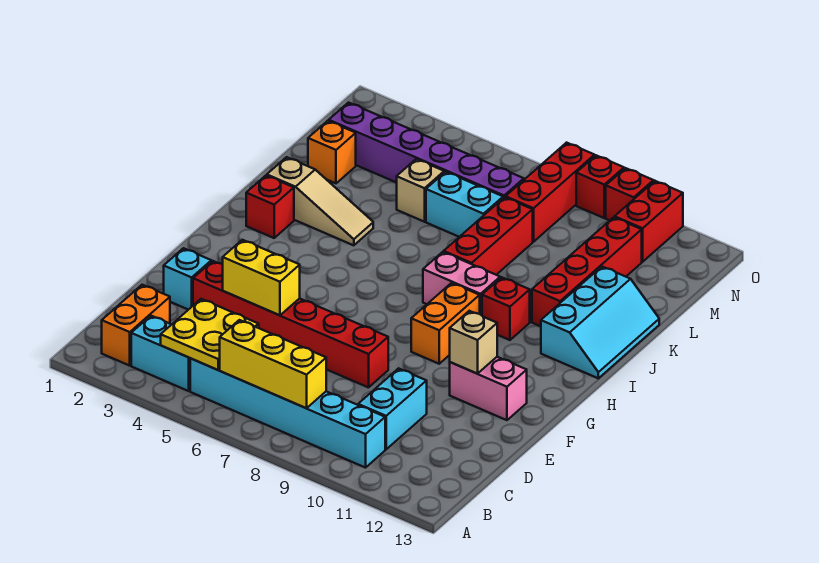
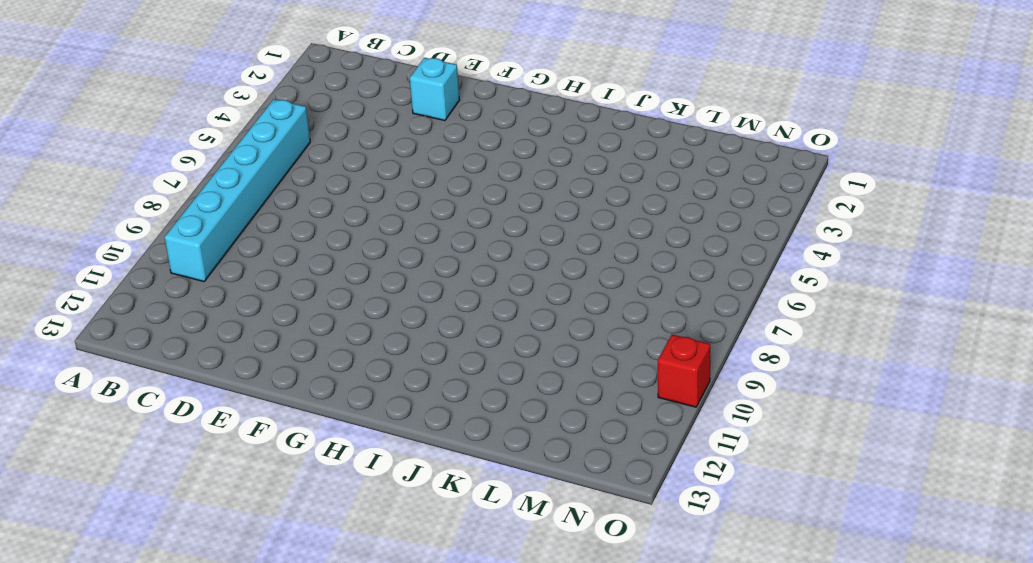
none -> orange 1x2 brick [102,285,170,366]
none -> cyan 1x2 brick [131,316,190,391]
none -> cyan 1x2 brick [358,368,427,449]

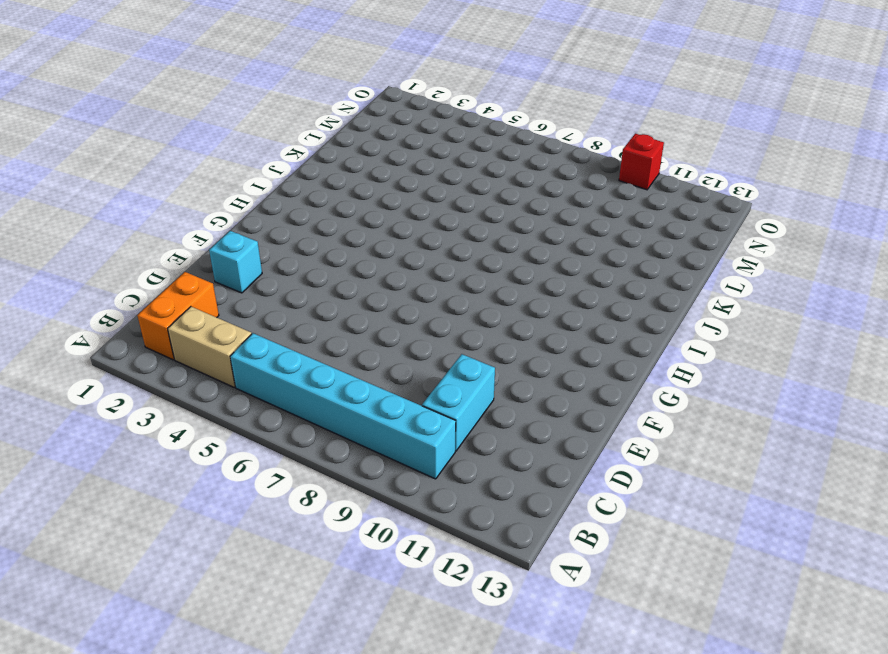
tan 1x2 brick [168,307,251,387] -> cyan 1x2 brick [131,316,190,391]
none -> red 1x6 brick [193,261,388,388]
none -> pink 1x2 brick [450,357,527,420]
none -> orange 1x2 brick [411,283,480,364]

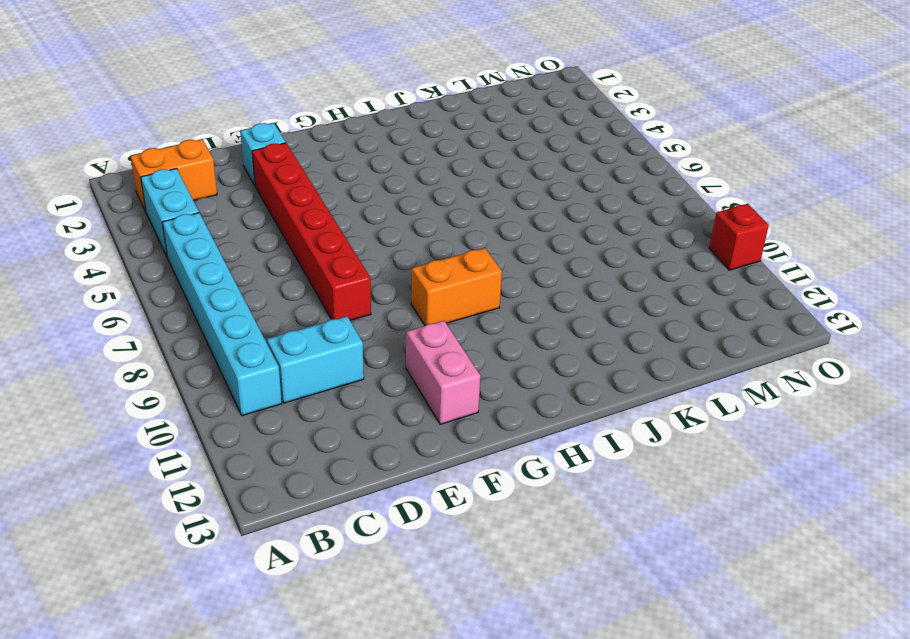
none -> red 1x1 brick [246,176,294,238]
none -> pink 1x2 brick [423,252,500,315]
none -> red 1x1 brick [482,277,530,340]

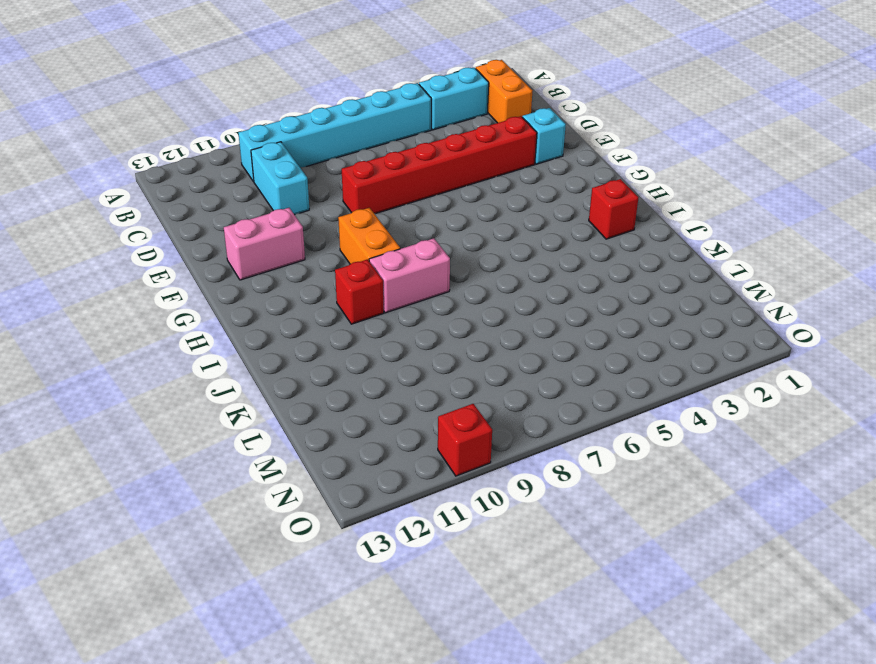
none -> cyan 2x3 slope [541,267,659,378]
none -> tan 1x3 slope [267,157,373,245]
none -> red 1x3 brick [444,197,533,275]

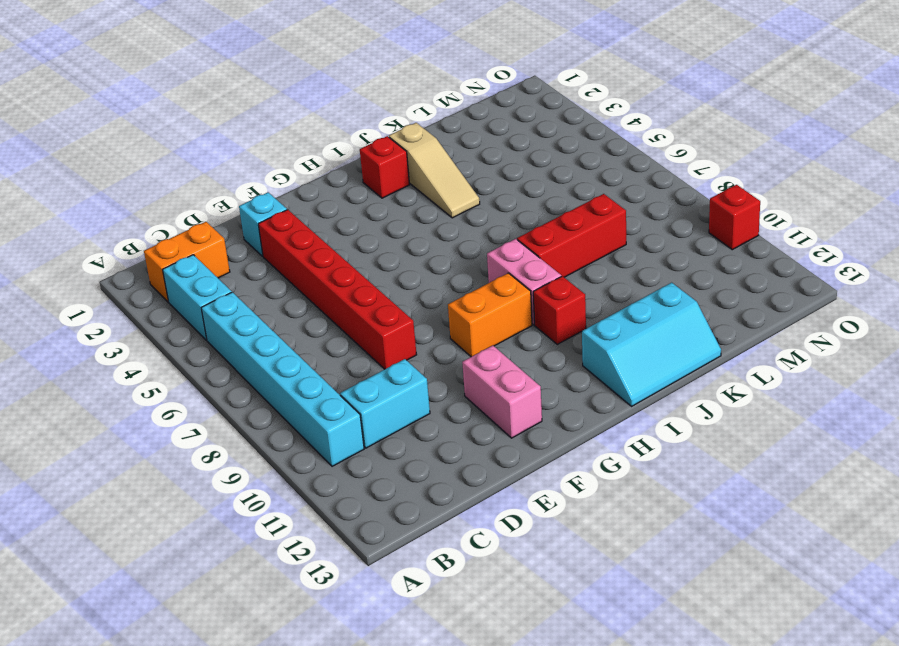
none -> red 1x4 brick [532,217,642,326]
none -> orange 1x1 brick [308,121,356,183]
none -> tan 1x1 brick [397,159,444,222]

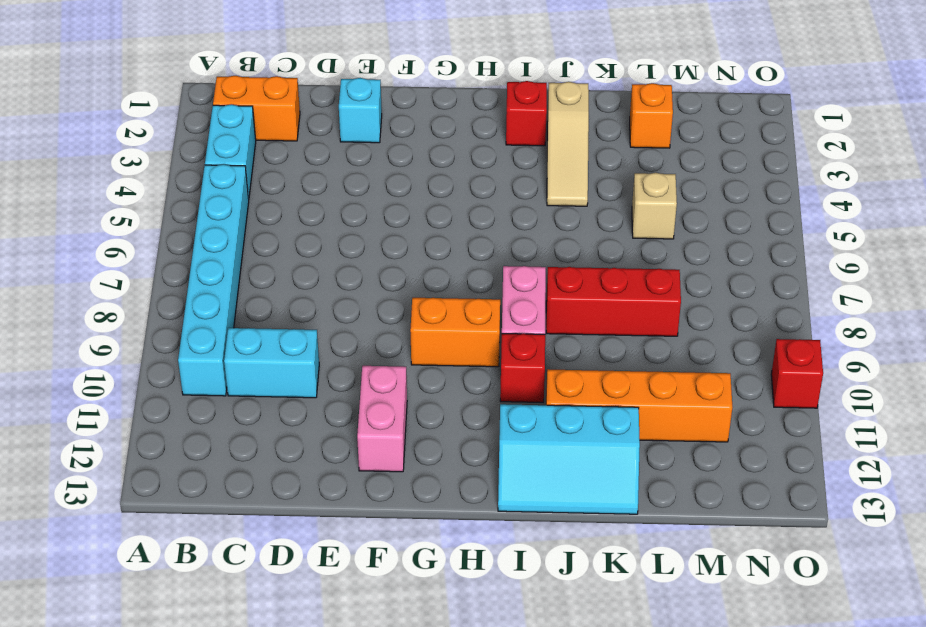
orange 1x4 brick [546,369,732,442] -> red 1x4 brick [532,217,642,326]
none -> red 1x6 brick [193,261,388,388]
none -> cyan 1x2 brick [426,172,503,237]
none -> purple 1x6 brick [329,103,524,198]

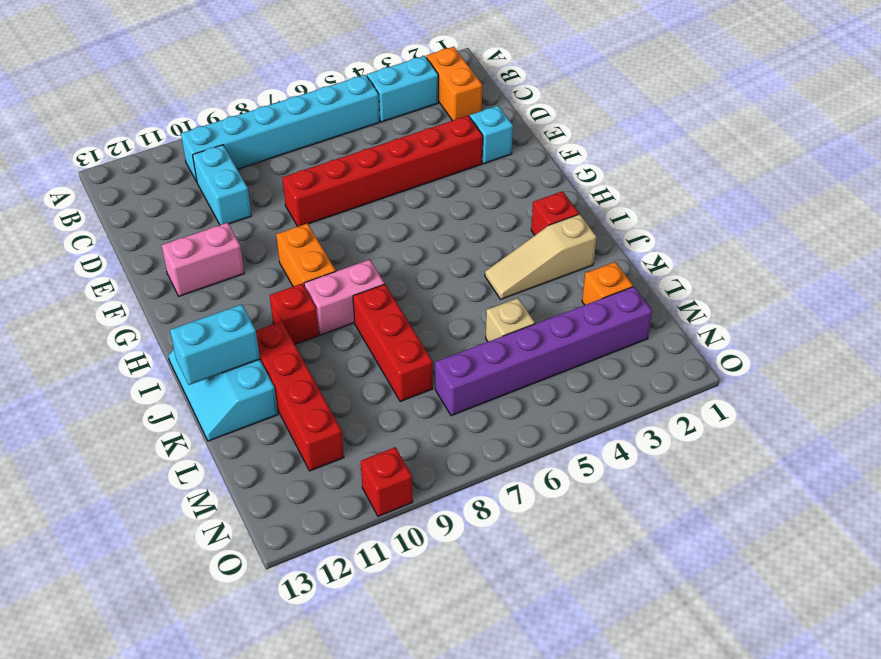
cyan 1x2 brick [170,304,260,385] -> cyan 1x2 brick moved to [426,172,503,237]
none -> red 1x3 brick [506,143,595,242]
none -> red 1x2 brick [615,181,683,262]
none -> red 1x1 brick [576,155,624,218]

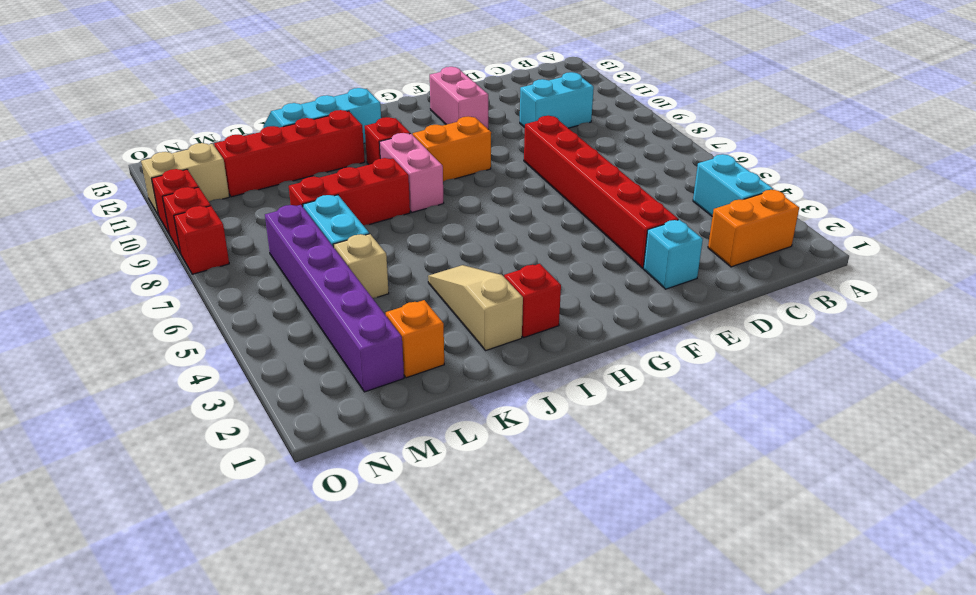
tan 1x2 brick [141,143,229,214] -> red 1x2 brick [615,181,683,262]
red 1x1 brick [174,206,229,274] -> red 1x3 brick [506,143,595,242]
none -> cyan 1x6 brick [190,358,385,468]
none -> yellow 2x2 plate [161,299,259,370]
none -> yellow 1x3 brick [220,320,326,408]

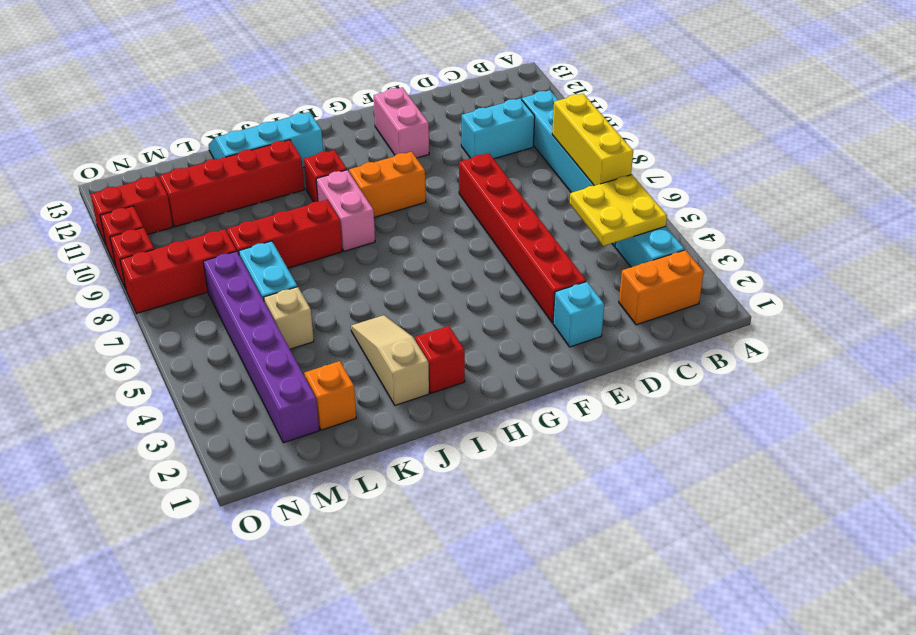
none -> yellow 1x2 brick [223,240,300,315]
none -> tan 1x1 brick [450,311,497,374]

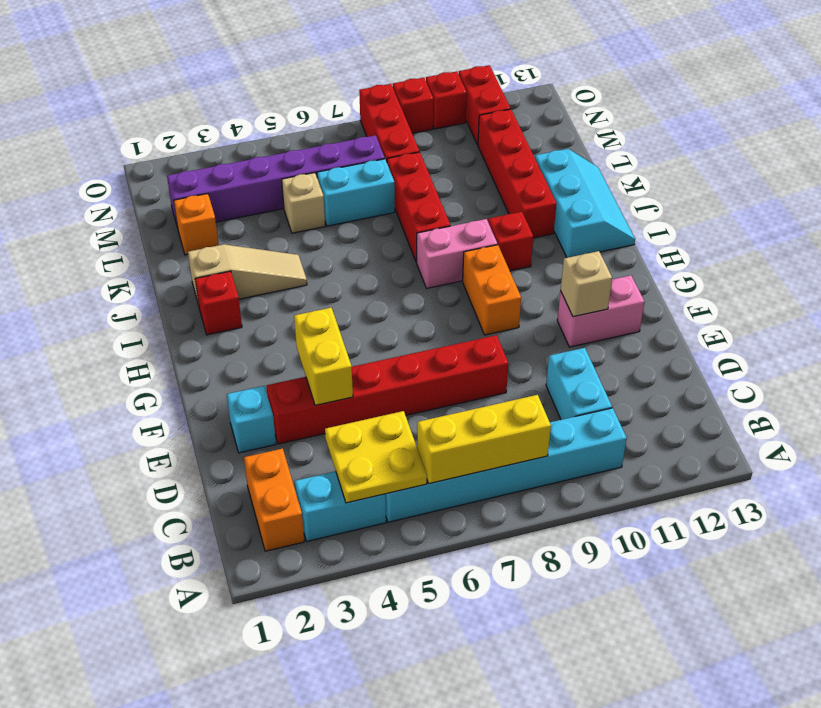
yellow 1x2 brick [294,308,353,405] -> yellow 1x2 brick turned to [223,240,300,315]

